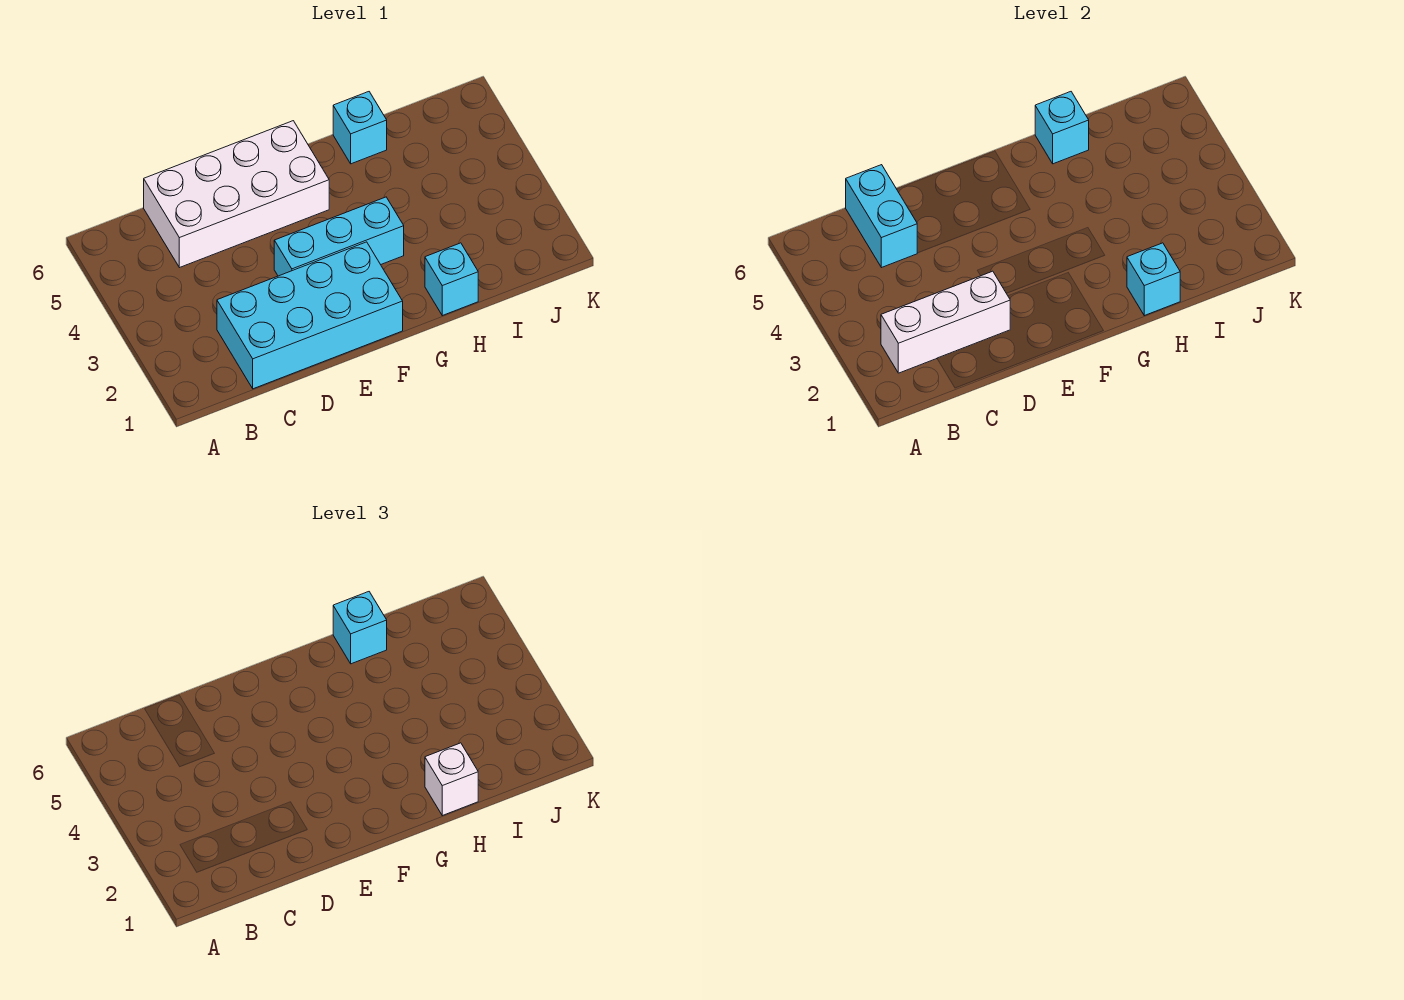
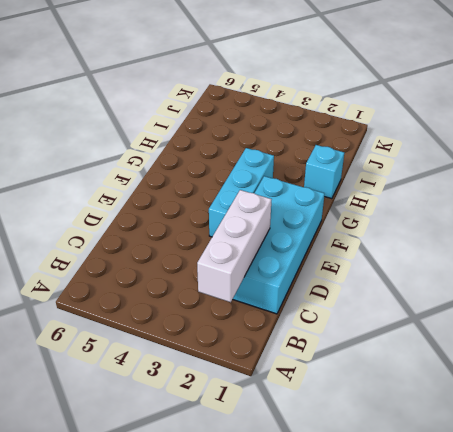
none -> white 2x4 brick [144,121,329,268]
none -> cyan 1x1 brick [333,92,387,164]

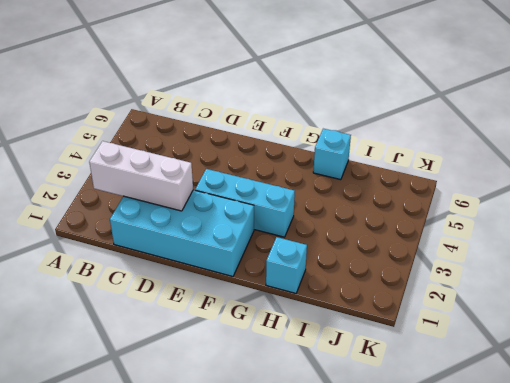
none -> white 2x4 brick [144,121,329,268]
none -> cyan 1x2 brick [846,165,917,268]

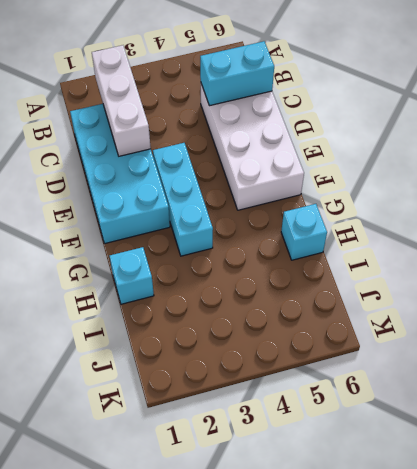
none -> cyan 1x1 brick [1127,243,1180,316]
none -> cyan 1x1 brick [1035,92,1089,164]

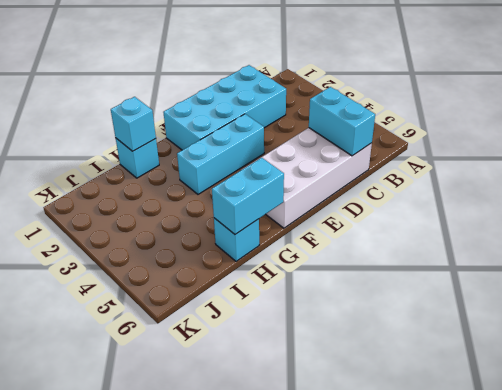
cyan 1x2 brick [212,158,284,234] -> cyan 1x1 brick [1035,92,1089,164]
none -> white 1x3 brick [881,271,1010,373]
none -> white 1x1 brick [425,743,478,816]

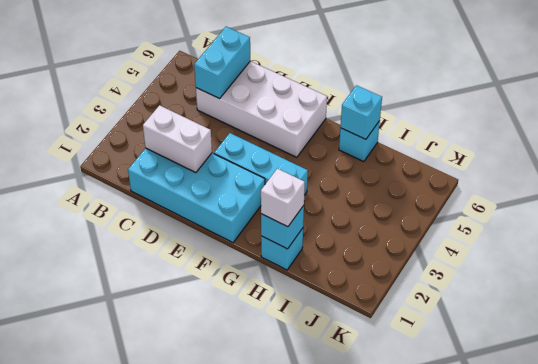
white 1x2 brick [143,105,212,173] -> white 1x3 brick [881,271,1010,373]
none -> cyan 1x1 brick [333,592,387,664]

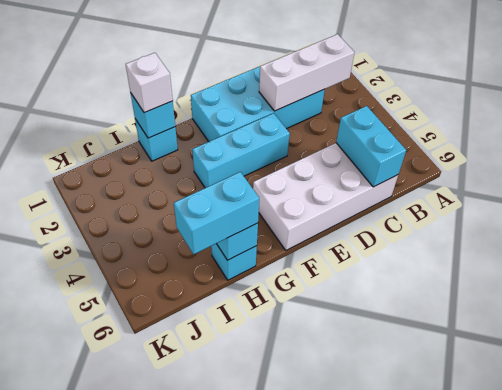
cyan 1x2 brick [174,172,259,254] -> cyan 1x1 brick [333,592,387,664]

